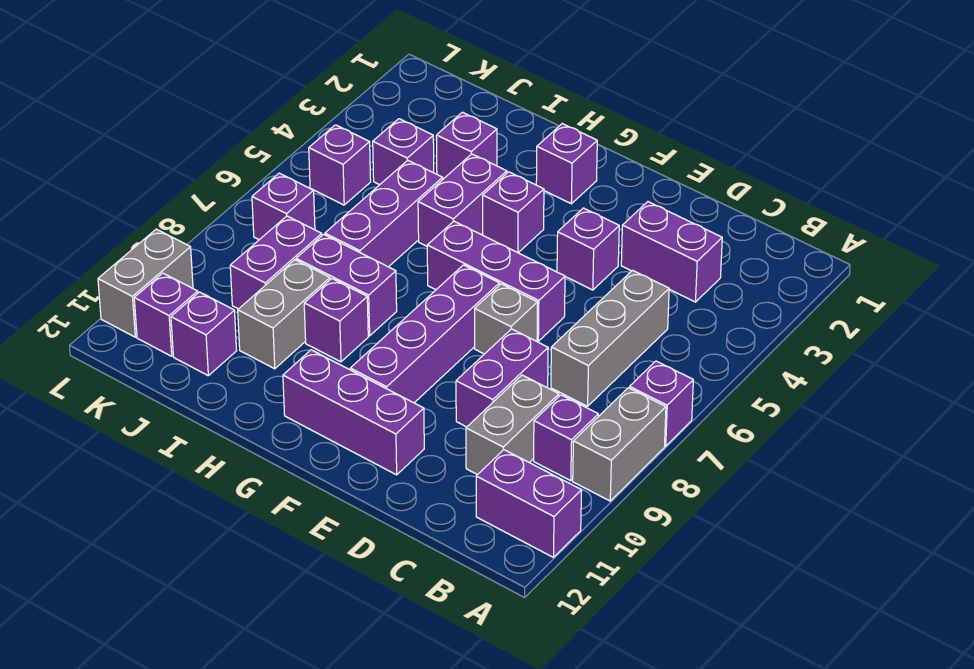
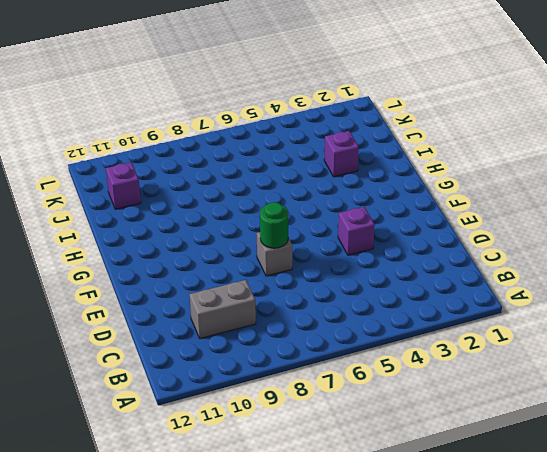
green 1x1 round brick [260,202,288,248] -> none
none -> purple 1x1 brick [630,361,693,446]
none -> grey 1x2 brick [573,388,666,501]
none -> purple 1x2 brick [476,450,582,557]

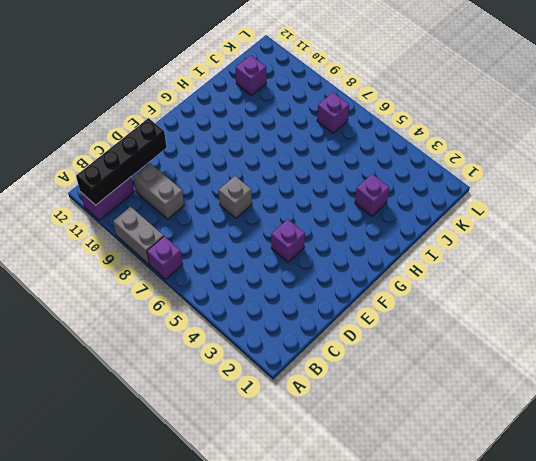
black 1x4 brick [76,118,167,205] -> none
none -> purple 1x1 brick [534,395,598,481]
none -> purple 1x2 brick [621,202,722,302]
none -> grey 1x3 brick [551,270,669,406]

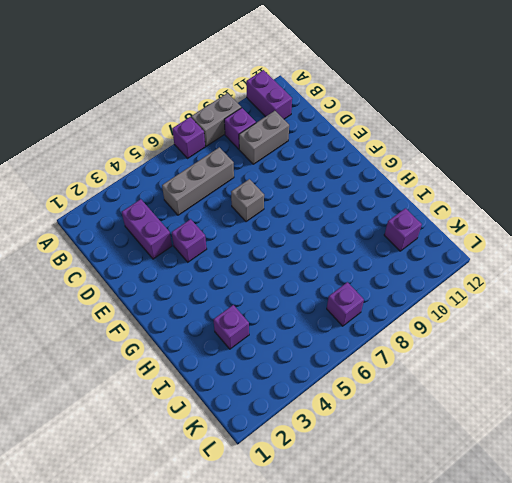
none -> purple 1x2 brick [456,329,548,427]
none -> purple 1x3 brick [427,221,565,341]
none -> purple 1x3 brick [283,350,424,475]

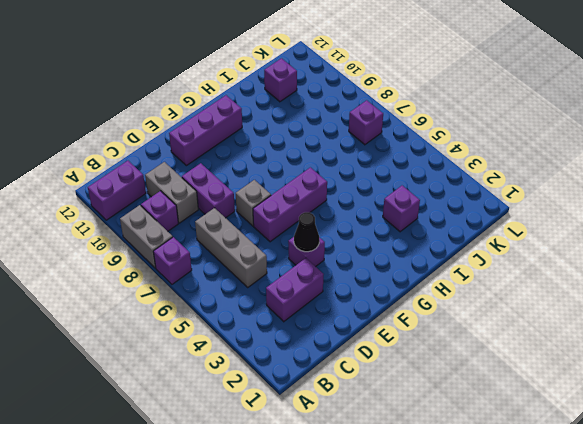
black 1x1 cone [294,212,319,252] -> none
none -> purple 1x4 brick [350,265,499,403]
none -> purple 1x1 brick [536,124,597,204]
none -> purple 1x1 brick [483,172,544,253]

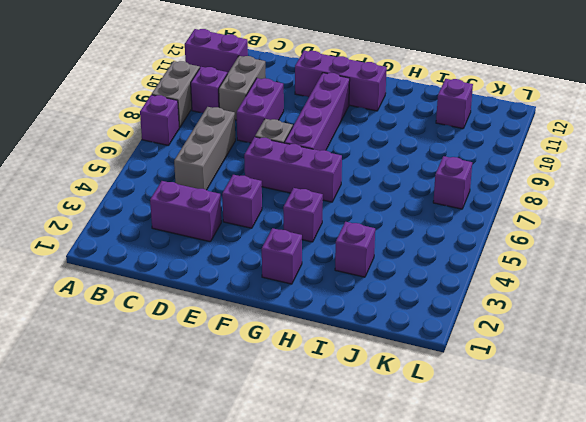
none -> purple 1x2 brick [418,154,507,246]
none -> purple 1x2 brick [296,234,397,336]
none -> purple 1x1 brick [304,279,368,362]

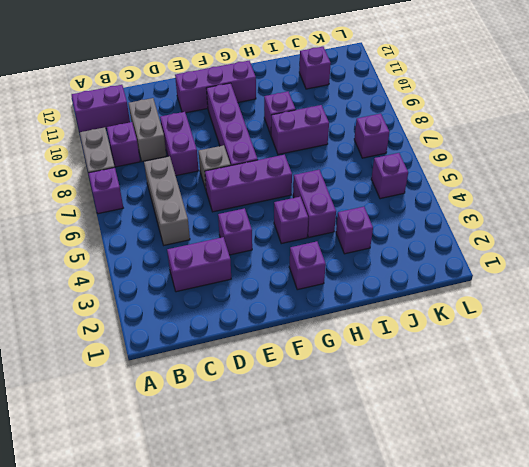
none -> purple 1x3 brick [325,160,443,267]
none -> grey 1x2 brick [238,260,330,369]
none -> purple 1x1 brick [373,119,434,185]

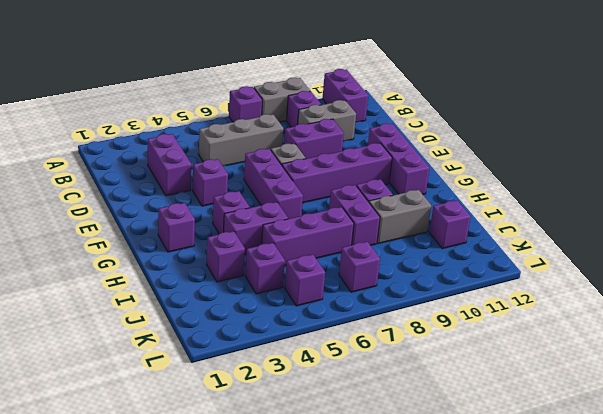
none -> purple 1x2 brick [230,216,322,309]
none -> purple 1x1 brick [134,273,198,356]
none -> grey 1x2 brick [98,229,193,337]

